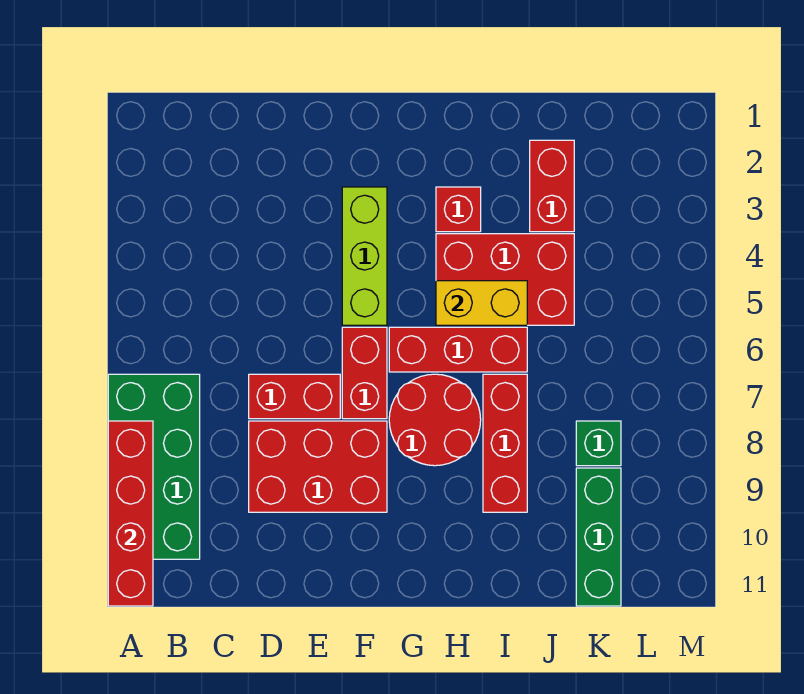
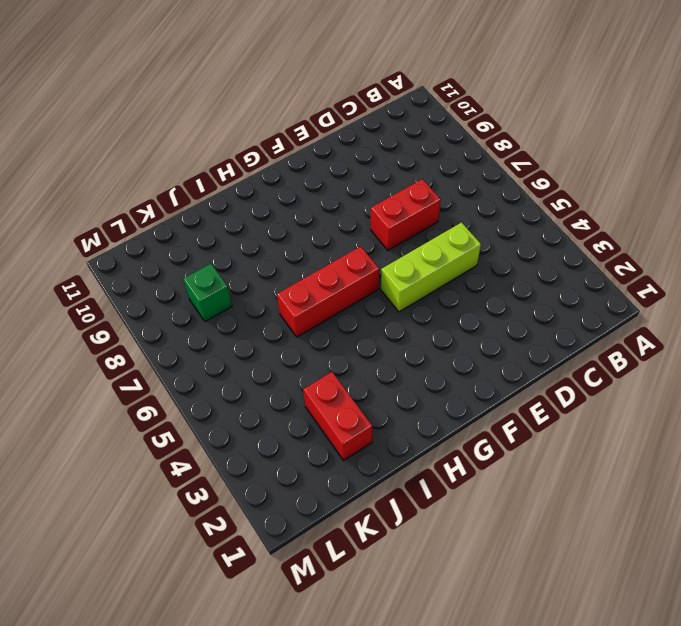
lime 1x3 brick [381,223,481,312] -> lime 1x3 brick turned to [342,187,387,325]
none -> green 2x4 brick [108,374,200,559]
none -> red 2x3 brick [249,421,387,512]
none -> red 1x2 brick [342,327,387,419]

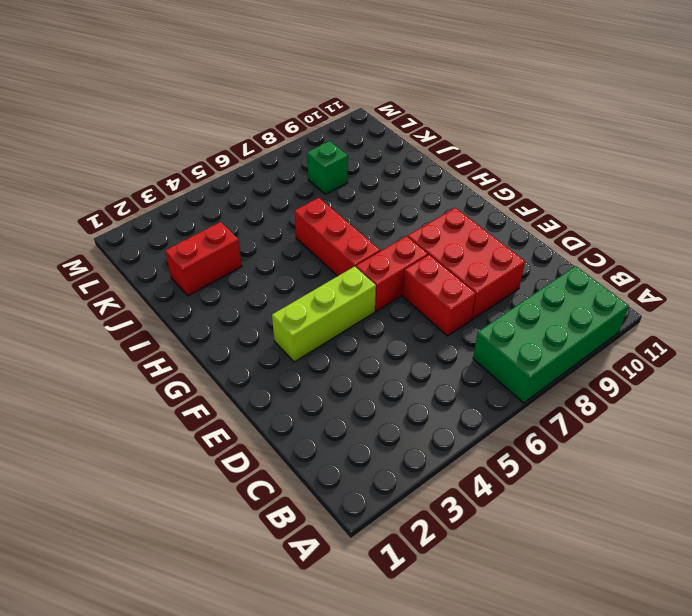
none -> red 2x2 round brick [389,374,481,466]
none -> red 1x1 brick [436,187,481,232]
none -> red 2x3 brick [436,234,574,325]

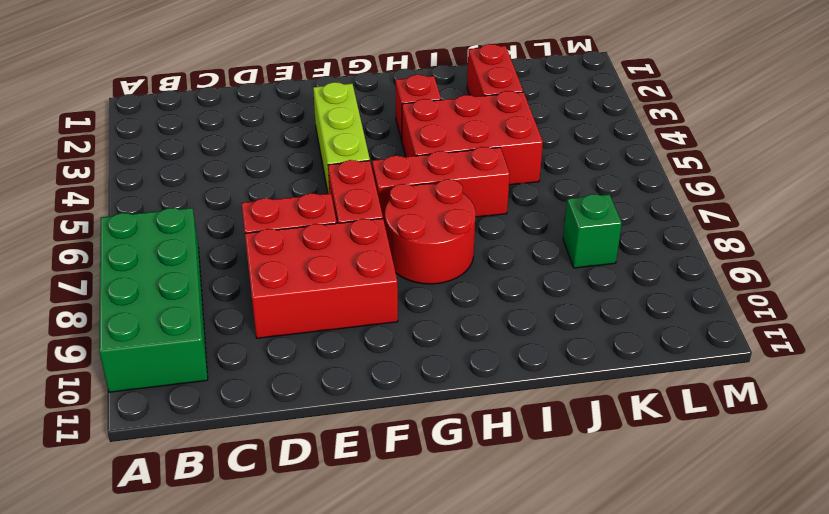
none -> red 1x3 brick [483,374,527,512]
none -> green 1x3 brick [576,468,621,606]
none -> red 1x4 brick [108,421,153,606]

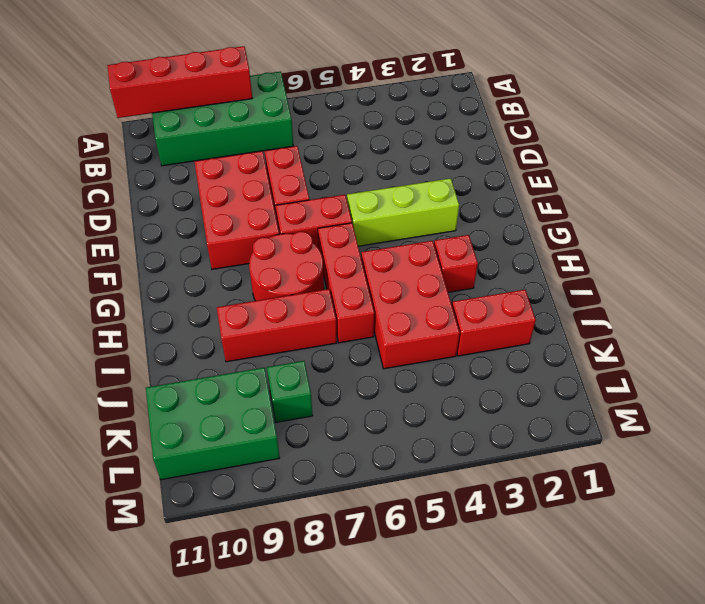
green 2x3 brick [146,368,280,480] -> green 1x3 brick [576,468,621,606]
none -> yellow 1x2 brick [436,281,527,325]

